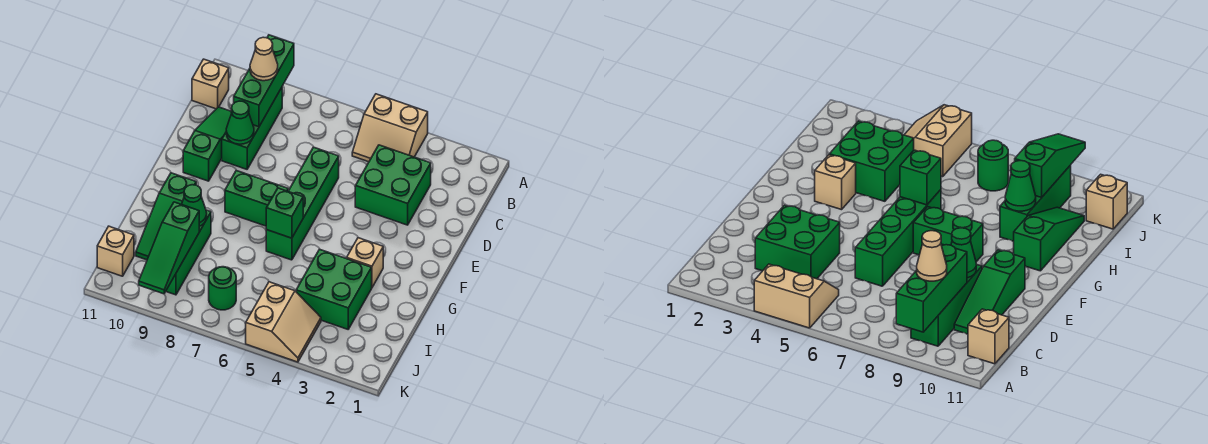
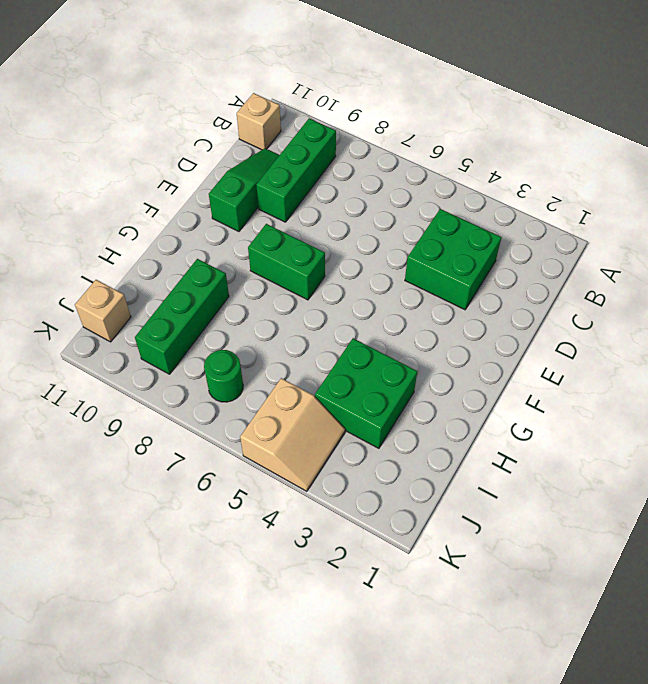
none -> tan 2x2 slope [352,94,428,162]
none -> green 1x4 brick [266,147,339,260]
none -> tan 1x1 brick [347,238,383,287]

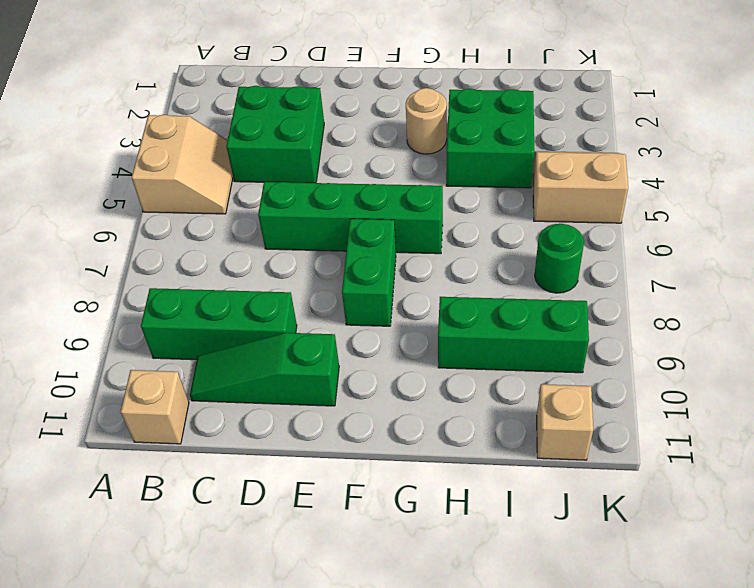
tan 1x1 round brick [406,88,447,154] -> tan 1x1 brick [347,238,383,287]
none -> green 1x3 slope [136,173,196,260]
none -> green 1x3 brick [234,35,294,127]
none -> green 1x1 cone [226,101,254,144]

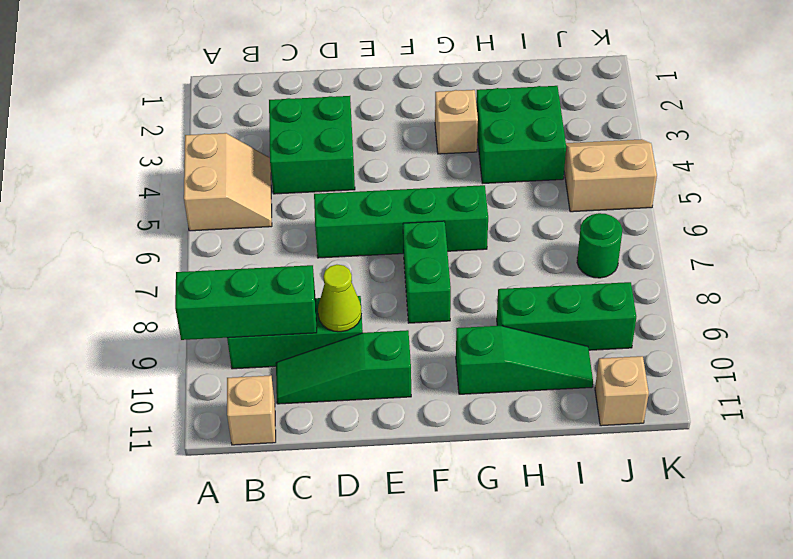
lime 1x1 cone [318,265,362,332] -> green 1x1 cone [226,101,254,144]
none -> green 1x1 brick [266,188,303,238]
none -> green 1x1 cone [182,185,207,226]
none -> green 1x3 slope [139,202,199,294]

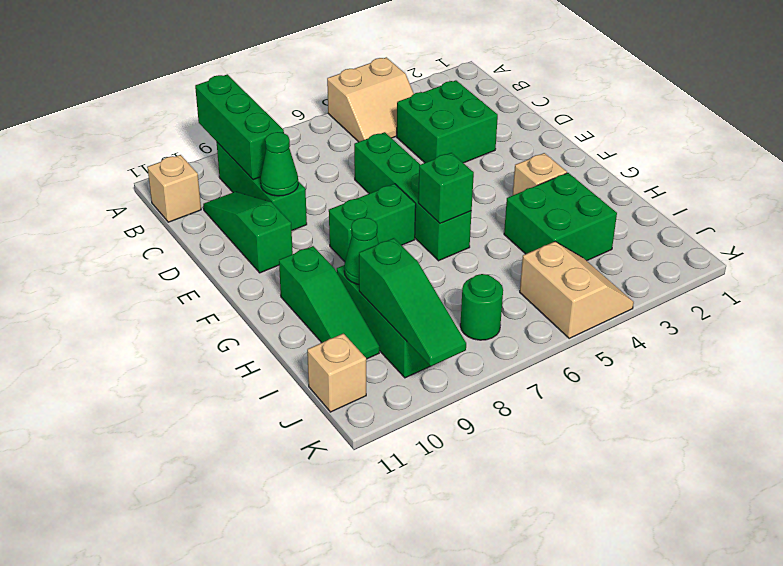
none -> tan 1x1 cone [250,37,278,81]

